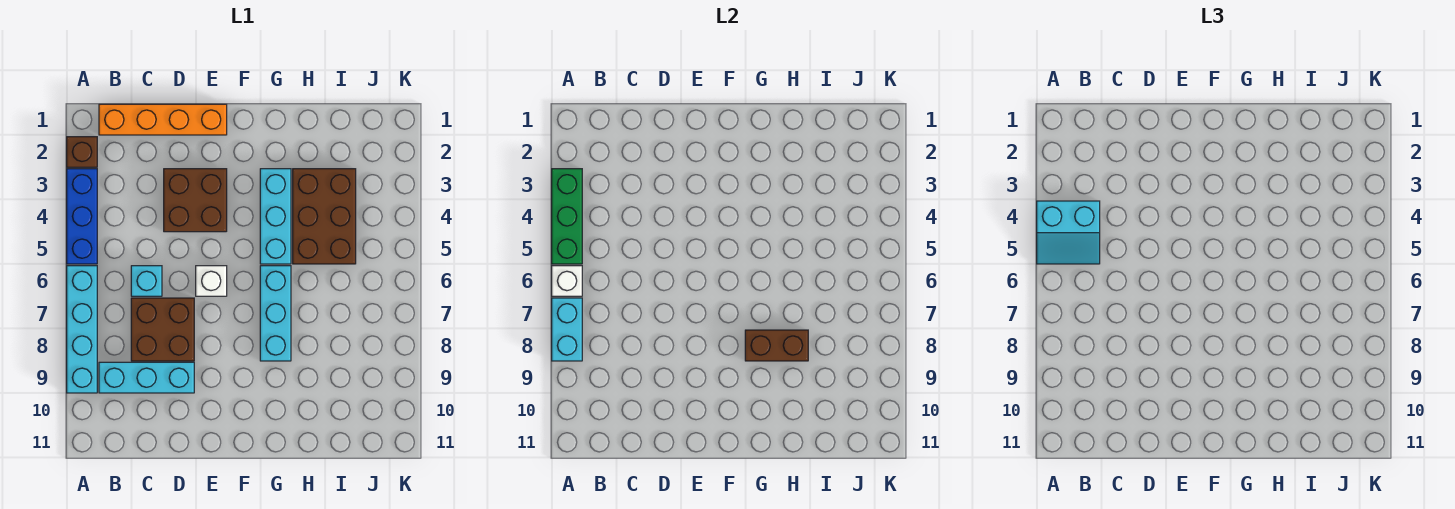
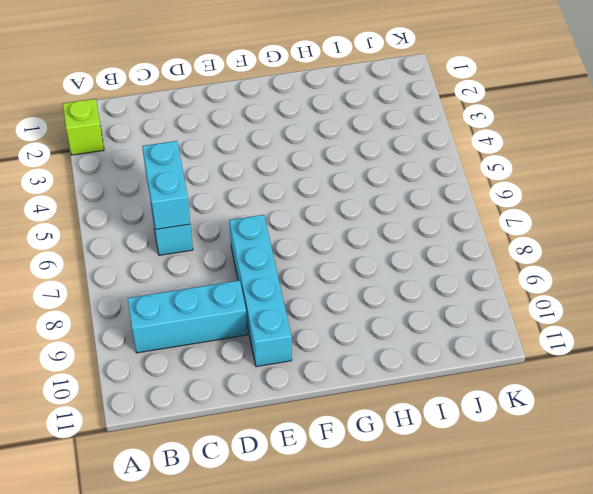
lime 1x1 brick [63,99,104,155] -> brown 1x1 brick [67,137,97,167]
cyan 1x2 brick [142,141,190,229] -> cyan 1x2 brick moved to [552,298,582,361]
cyan 1x4 brick [229,215,292,367] -> cyan 1x4 brick moved to [67,266,97,393]
none -> blue 1x3 brick [67,169,97,264]
none -> orange 1x4 brick [99,104,227,135]
none -> brown 2x2 brick [131,298,194,361]

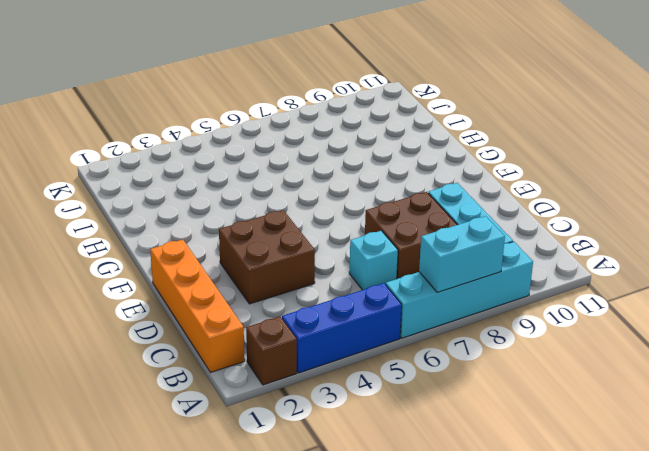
none -> white 1x1 brick [196,266,227,296]
none -> cyan 1x3 brick [260,169,291,264]
none -> cyan 1x3 brick [260,266,291,361]

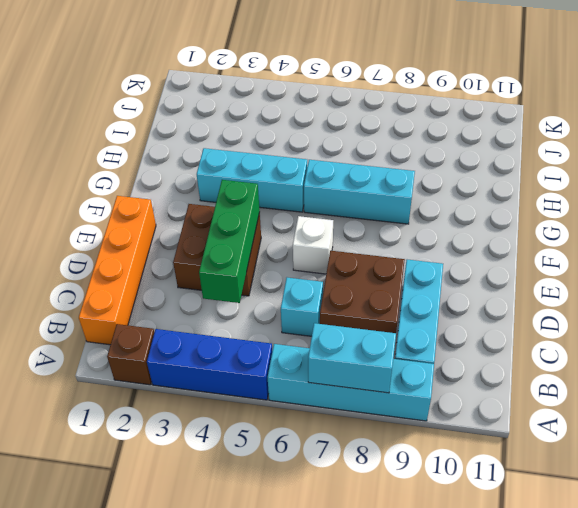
green 1x3 brick [199,180,260,303] -> green 1x3 brick turned to [552,169,582,264]
none -> brown 2x3 brick [293,169,356,264]
none -> white 1x1 brick [552,266,582,296]
none -> brown 1x2 brick [745,330,808,361]

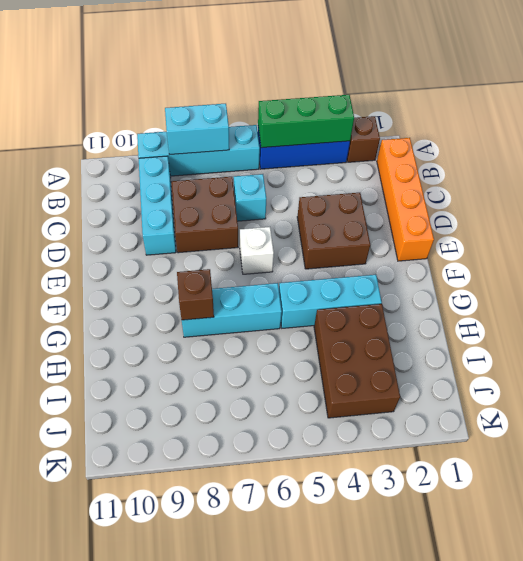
brown 1x1 brick [177,269,214,320] -> brown 1x2 brick [745,330,808,361]
brown 2x3 brick [314,304,400,418] -> brown 2x3 brick turned to [293,169,356,264]
none -> white 1x1 brick [552,266,582,296]
none -> cyan 2x2 slope [1037,201,1100,264]

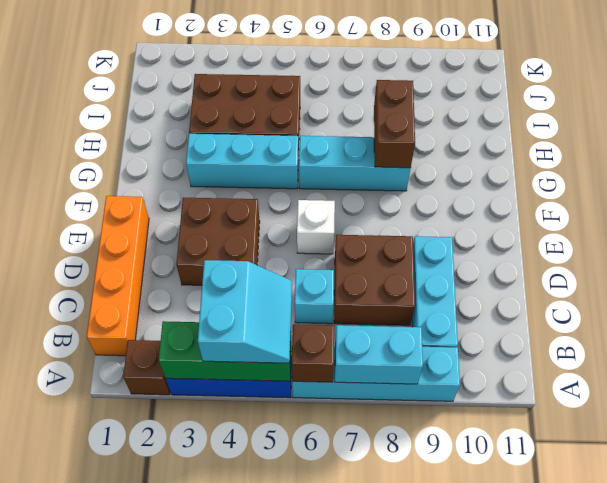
brown 1x1 brick [292,324,334,382] -> white 1x1 brick [552,266,582,296]

